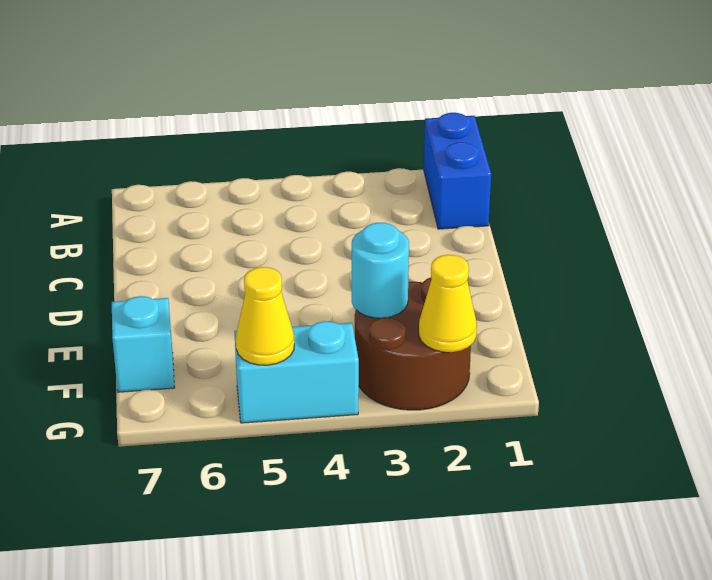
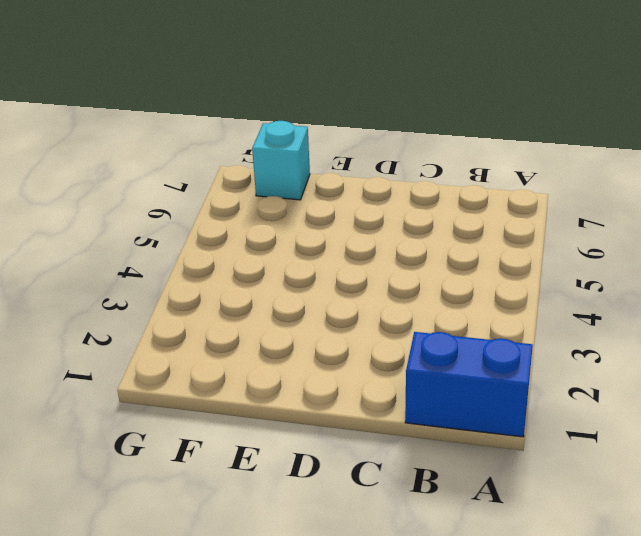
none -> brown 2x2 round brick [355,277,471,410]
none -> cyan 1x2 brick [234,321,359,423]

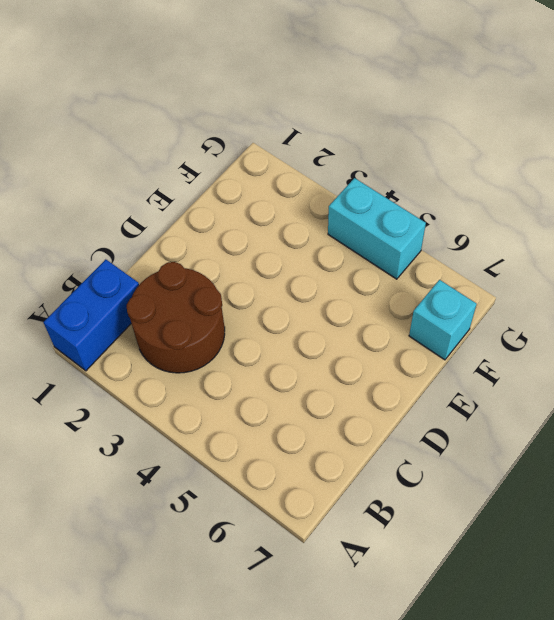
brown 2x2 round brick [127,262,225,373] -> brown 2x2 round brick moved to [355,277,471,410]
none -> cyan 1x1 round brick [352,223,409,318]
none -> yellow 1x1 cone [419,255,477,352]

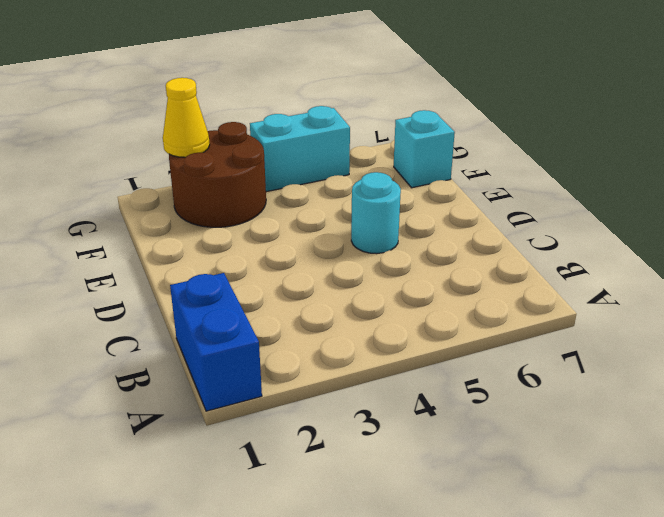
cyan 1x1 round brick [351,172,401,254] -> cyan 1x1 round brick moved to [352,223,409,318]
none -> yellow 1x1 cone [236,267,294,365]

